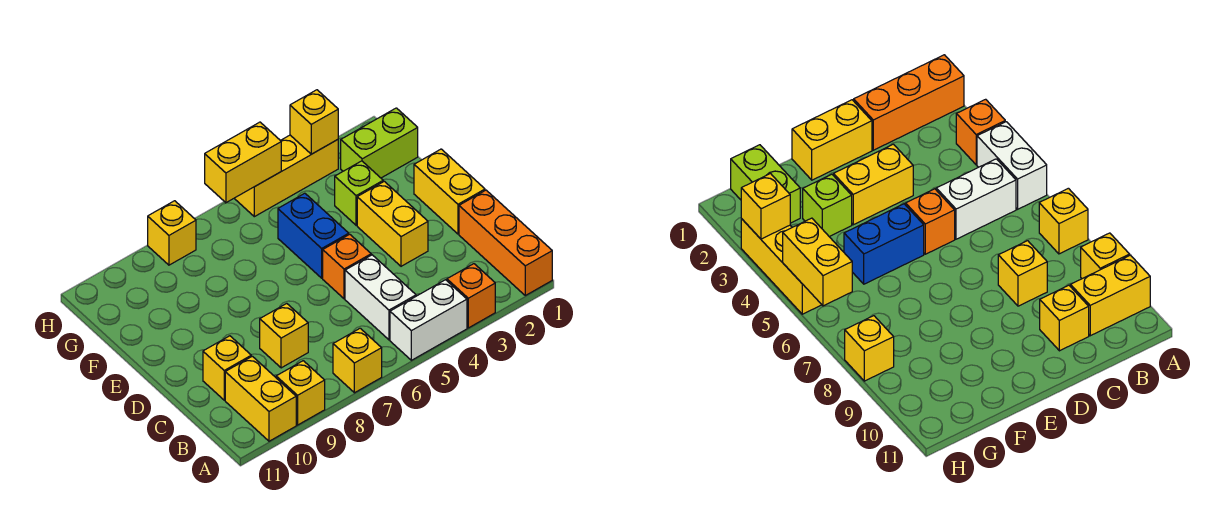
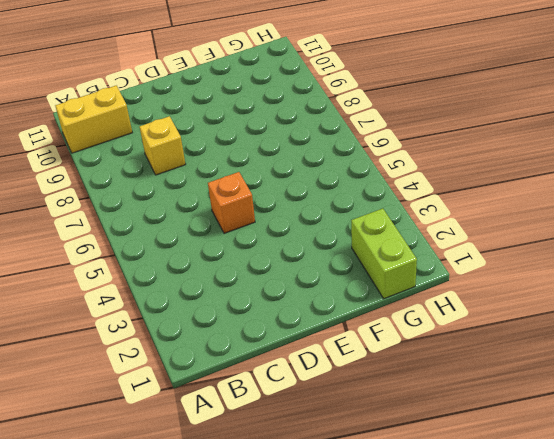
none -> orange 1x3 brick [459,190,552,295]
none -> orange 1x1 brick [447,264,495,328]
none -> white 1x2 brick [390,280,467,360]

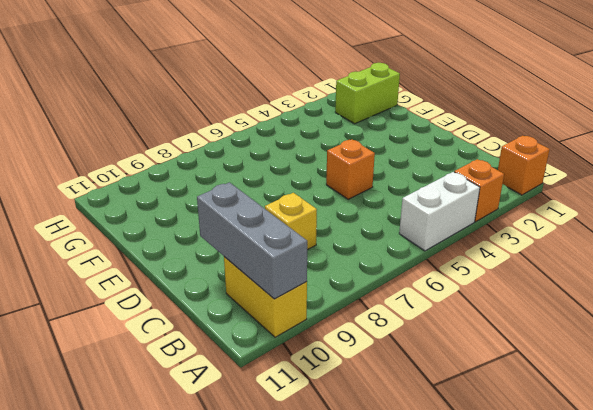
orange 1x1 brick [498,136,550,195] -> orange 1x3 brick [459,190,552,295]
grey 1x3 brick [197,182,307,299] -> none
none -> yellow 1x1 brick [333,328,382,393]
none -> yellow 1x1 brick [276,361,325,425]
none -> white 1x2 brick [345,255,416,340]

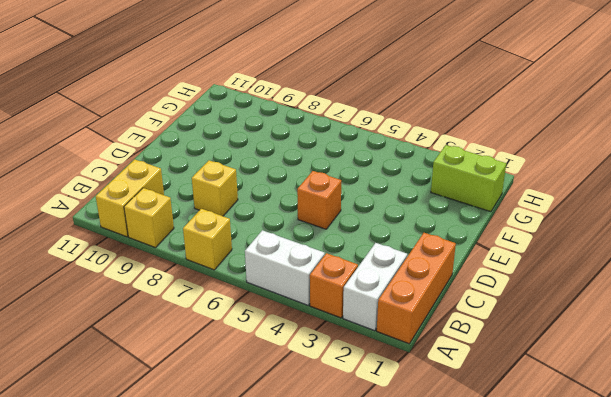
white 1x2 brick [343,243,407,331] -> white 1x2 brick moved to [345,255,416,340]
none -> yellow 1x1 brick [203,336,251,400]
none -> yellow 1x2 brick [414,149,485,234]
none -> yellow 1x2 brick [357,181,428,266]

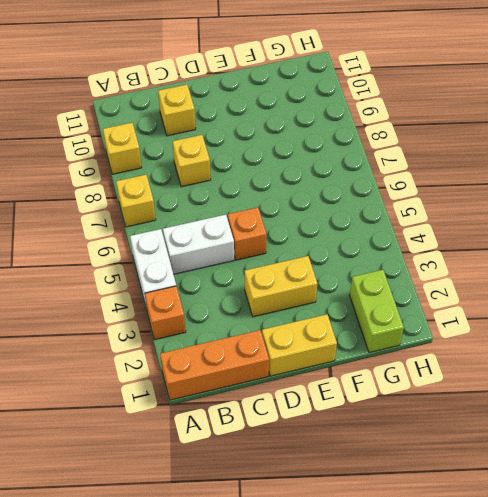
none -> yellow 1x2 brick [225,356,296,441]
none -> blue 1x2 brick [278,193,349,278]
none -> lime 1x1 brick [335,161,383,225]

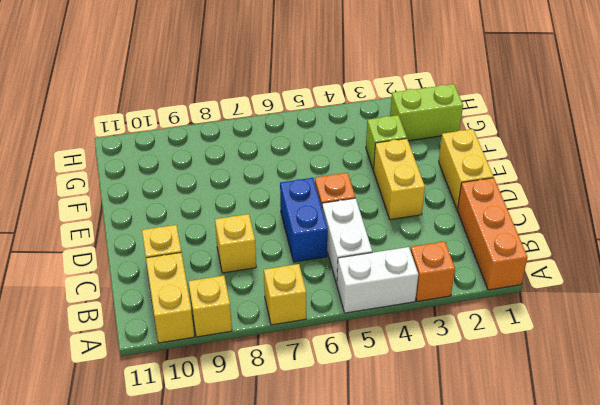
blue 1x2 brick [280,178,328,262] -> blue 1x2 brick moved to [278,193,349,278]
none -> yellow 1x3 brick [234,135,338,217]
none -> yellow 1x1 brick [148,201,196,265]
none -> yellow 1x1 brick [290,90,338,154]

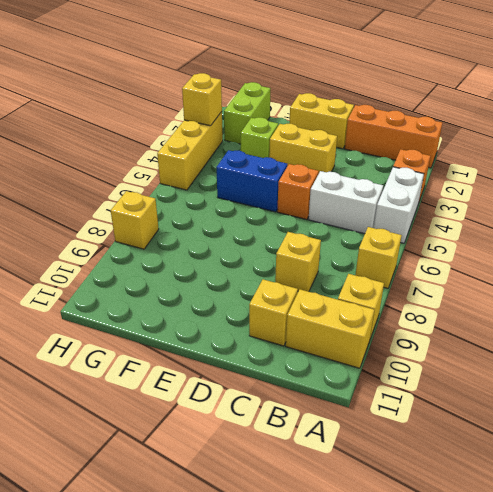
none -> yellow 1x2 brick [205,122,281,203]

